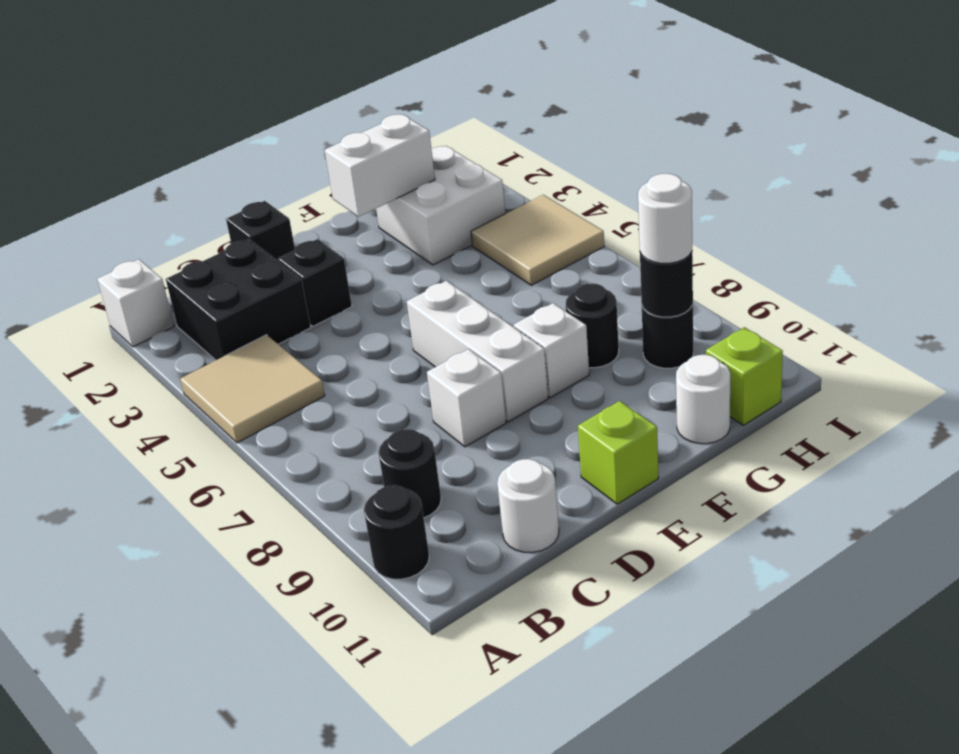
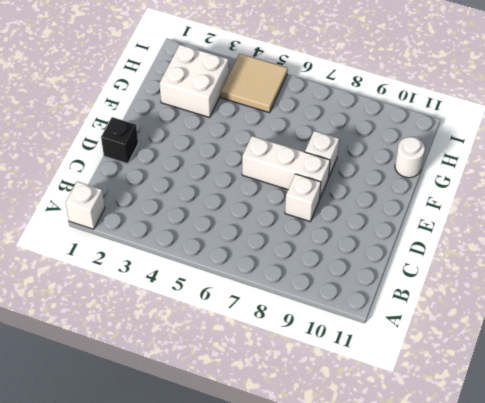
none -> tan 2x2 tile [180,335,325,443]
none -> black 1x1 round brick [364,485,429,579]
none -> black 2x2 brick [166,239,311,360]

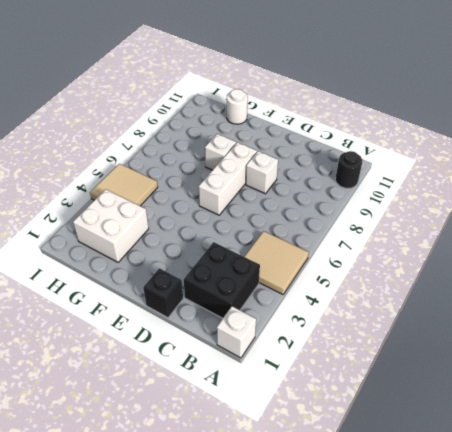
none -> black 1x1 round brick [378,429,441,518]
none -> white 1x1 round brick [497,459,559,553]
none -> black 1x1 brick [278,239,352,326]

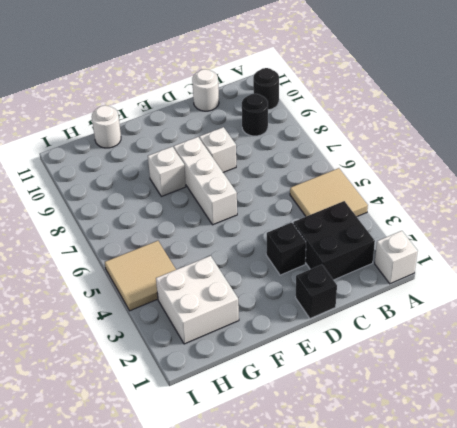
none -> lime 1x1 brick [578,401,659,504]
none -> black 1x1 round brick [566,283,619,368]
none -> black 1x1 round brick [642,305,693,368]

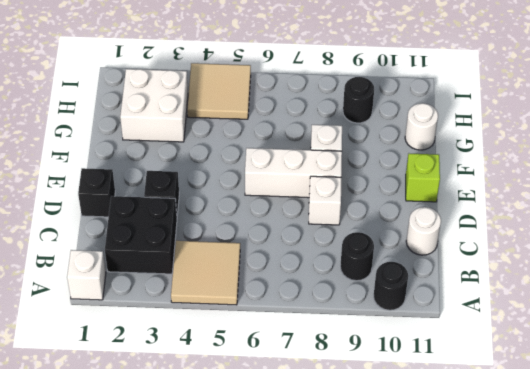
none -> black 1x1 round brick [566,283,619,368]
none -> lime 1x1 brick [706,327,783,425]
none -> white 1x2 brick [325,114,435,217]

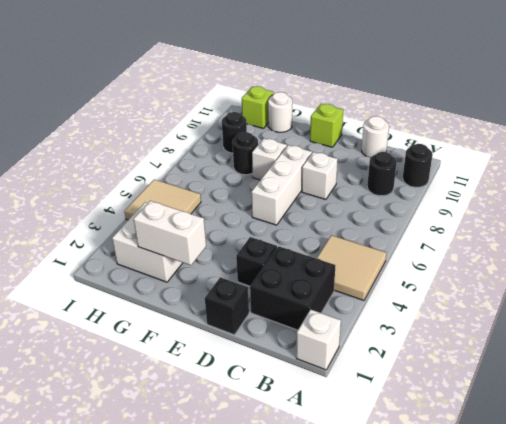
none -> black 1x1 round brick [640,252,693,317]
none -> white 1x1 round brick [638,174,692,263]

